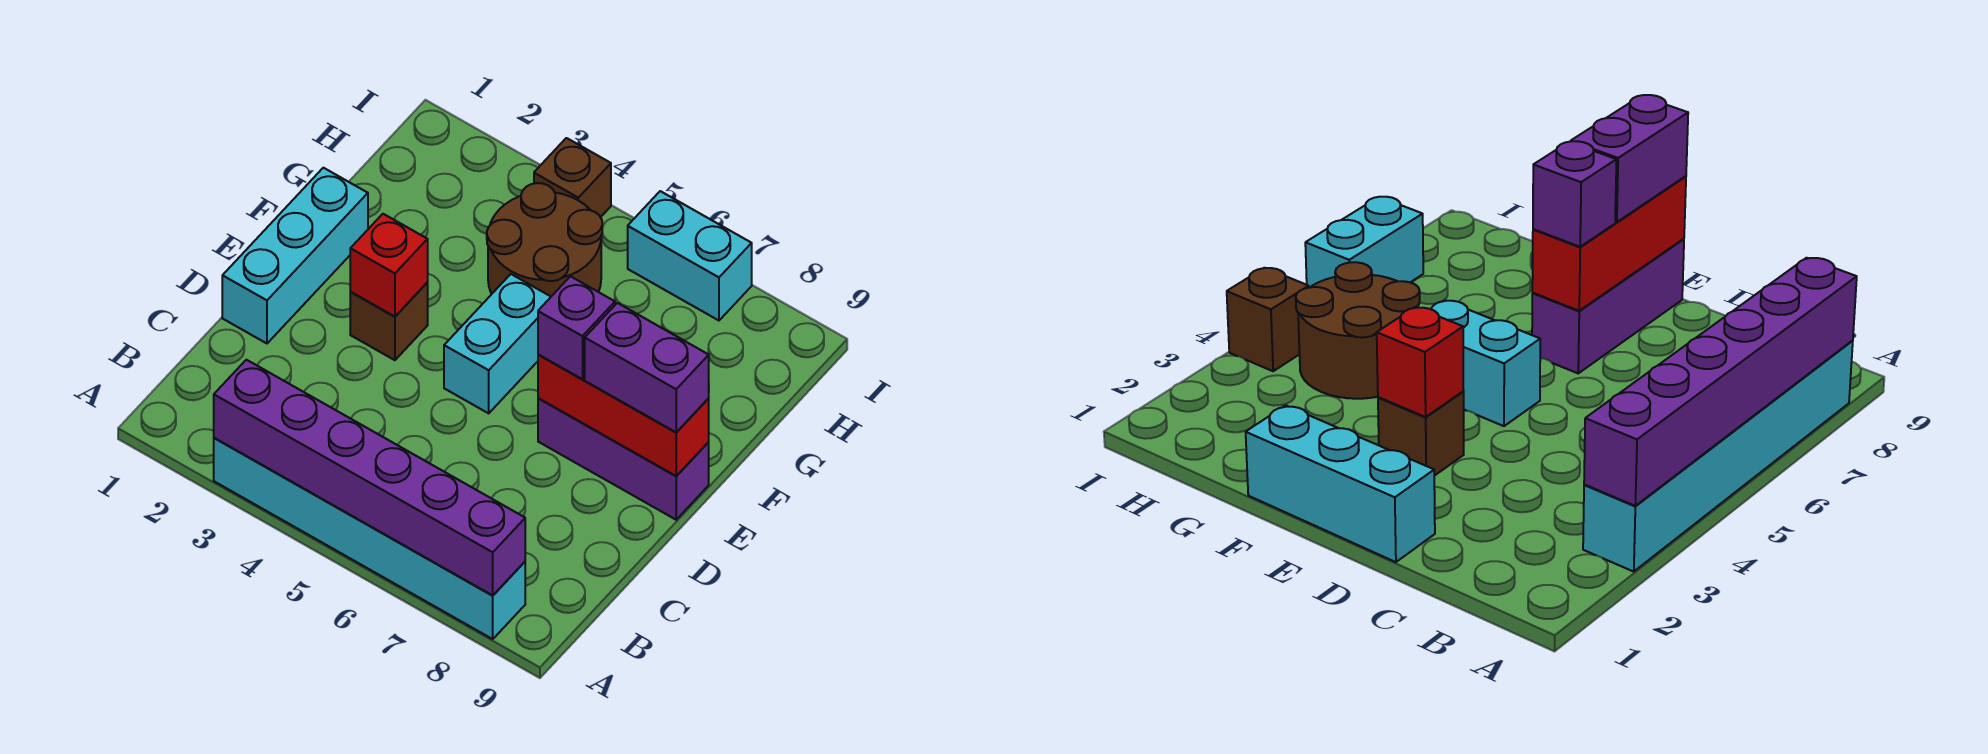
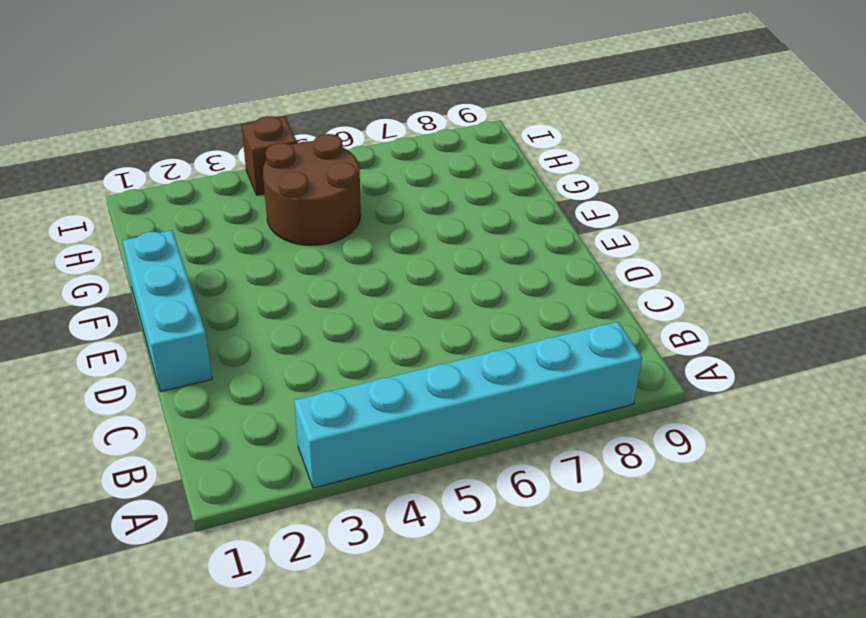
none -> brown 1x1 brick [350,283,428,360]
none -> cyan 1x2 brick [444,274,551,413]
none -> purple 1x3 brick [538,398,709,520]

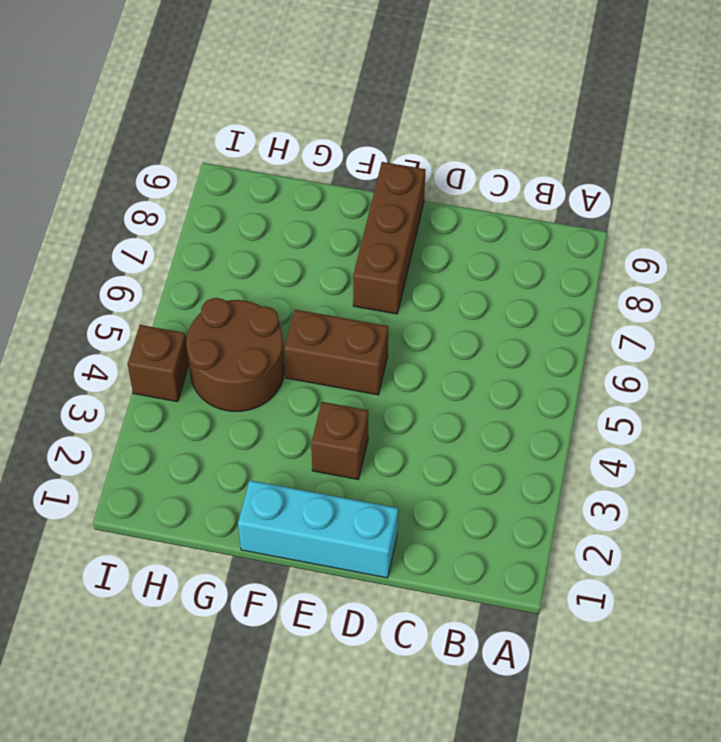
brown 1x2 brick [284,310,388,395] -> cyan 1x2 brick [444,274,551,413]
brown 1x3 brick [353,162,426,314] -> purple 1x3 brick [538,398,709,520]
none -> cyan 1x6 brick [214,438,525,639]
none -> cyan 1x2 brick [628,191,752,320]
none -> purple 1x6 brick [214,360,525,596]

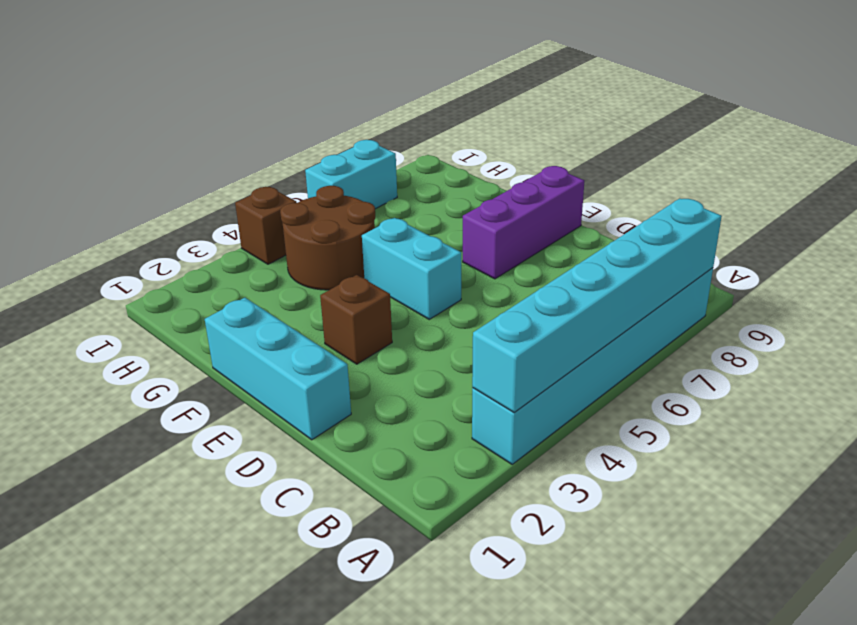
cyan 1x6 brick [472,198,722,412] -> purple 1x6 brick [214,360,525,596]
none -> red 1x1 brick [350,214,428,317]
none -> red 1x3 brick [538,355,709,476]
none -> purple 1x1 brick [538,276,615,379]

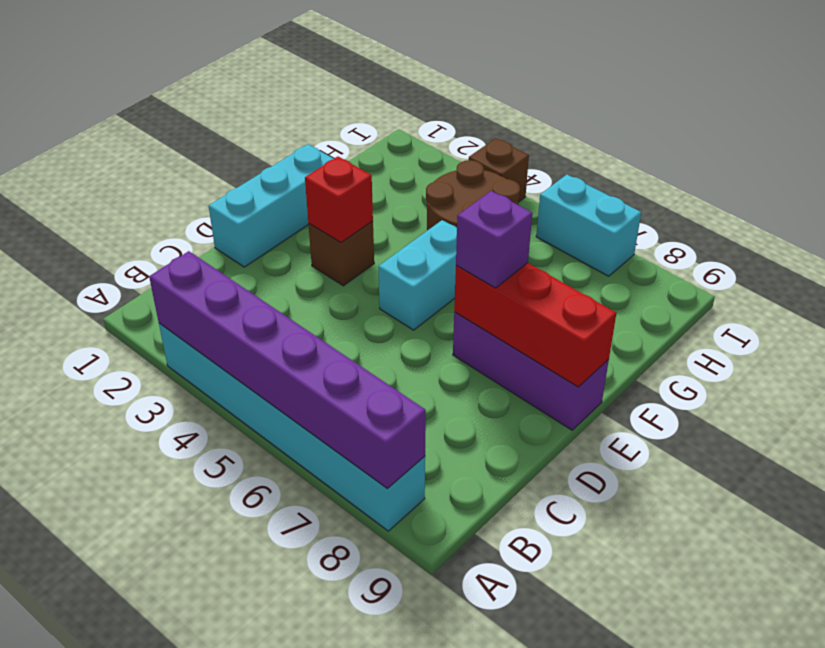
none -> purple 1x2 brick [585,303,709,432]

